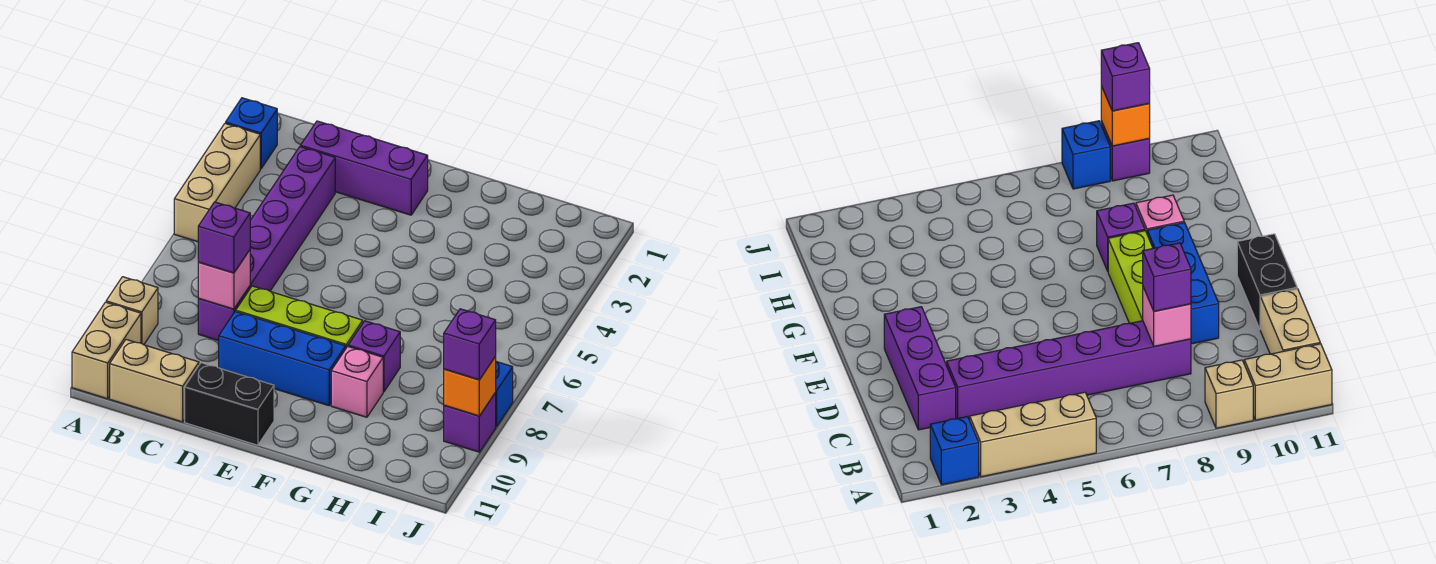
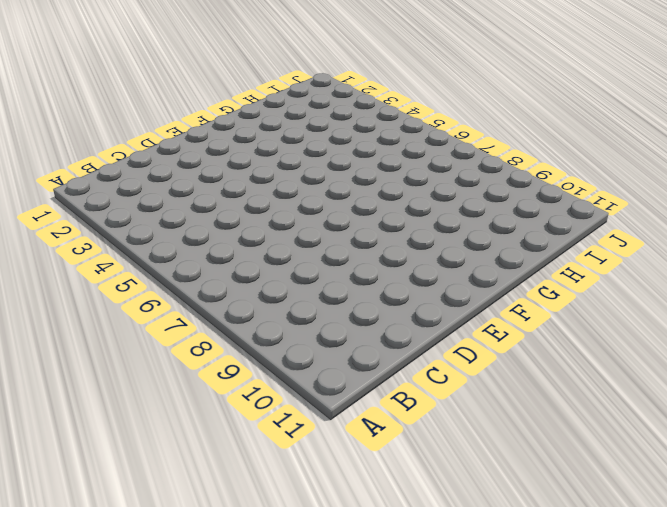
none -> blue 1x1 brick [226,98,277,169]
none -> tan 1x3 brick [174,123,260,242]
none -> tan 1x1 brick [106,277,158,345]

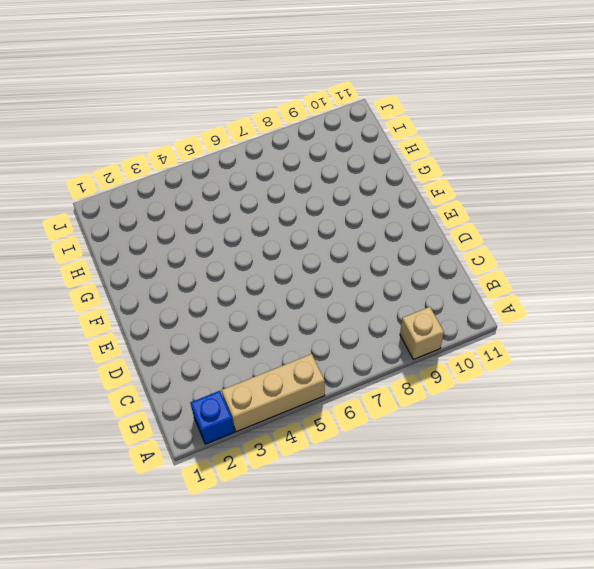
none -> tan 1x2 brick [72,302,141,399]
none -> tan 1x2 brick [110,340,199,422]
none -> purple 1x3 brick [301,121,428,215]

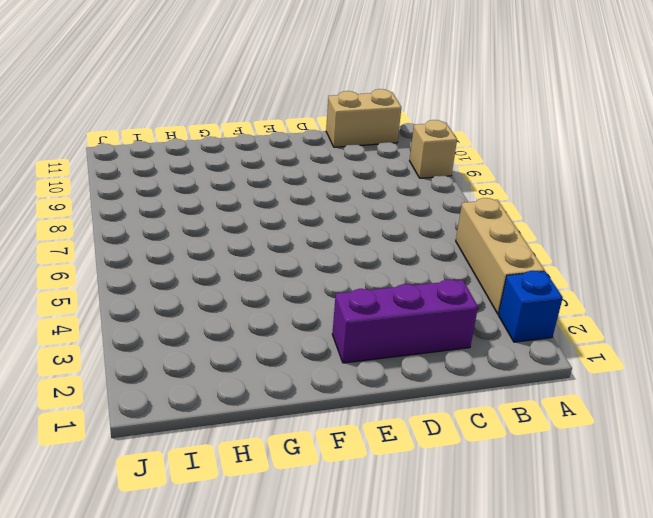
none -> tan 1x2 brick [72,302,141,399]
none -> purple 1x6 brick [198,147,335,341]
none -> lime 1x3 brick [236,286,363,348]

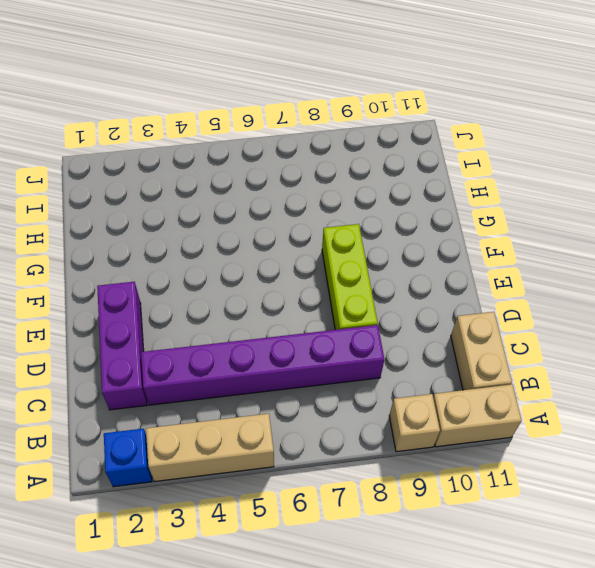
none -> blue 1x3 brick [219,311,346,406]
none -> black 1x2 brick [185,363,274,445]
none -> purple 1x1 brick [348,321,400,392]

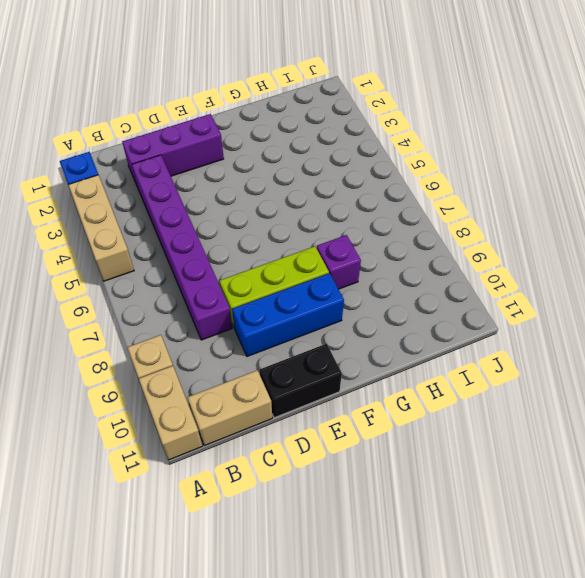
none -> pink 1x1 brick [331,346,383,417]
none -> blue 1x1 brick [496,362,513,427]
none -> purple 1x1 brick [444,392,496,452]

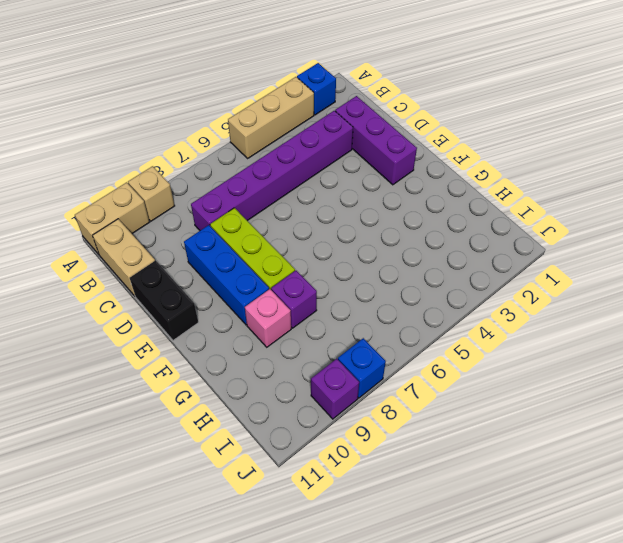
none -> pink 1x1 brick [198,250,250,309]
none -> orange 1x1 brick [444,356,496,416]
none -> purple 1x1 brick [198,202,250,273]

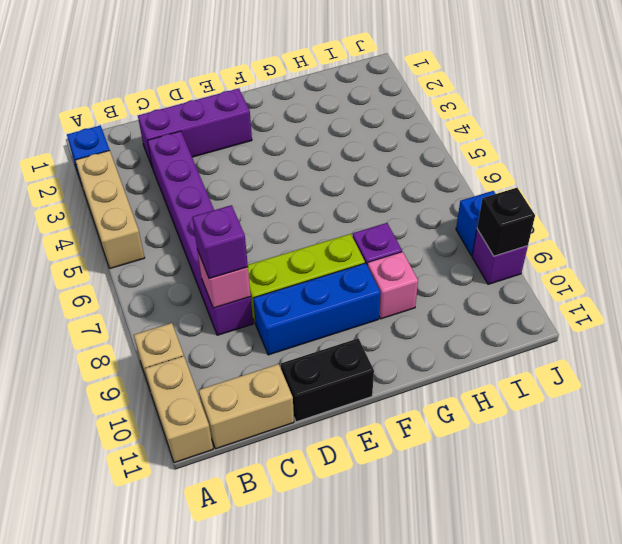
black 1x1 brick [477,188,535,256] -> orange 1x1 brick [444,356,496,416]
none -> purple 1x1 brick [444,309,496,380]

